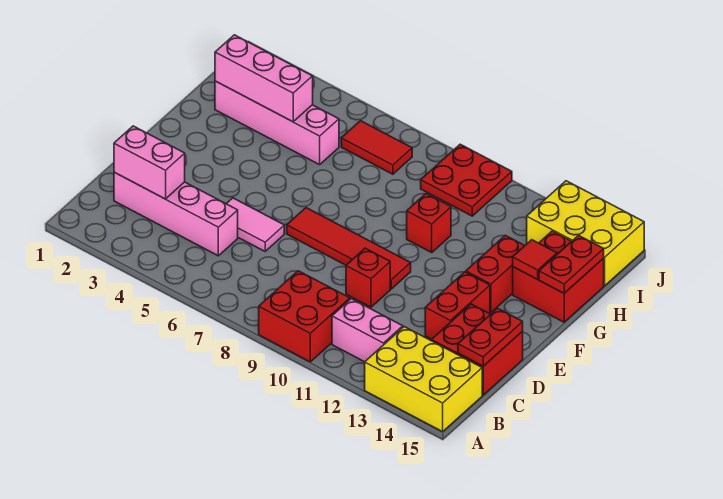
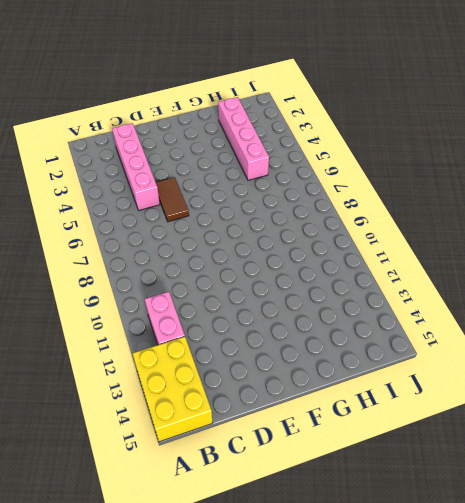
brown 1x2 tile [156,177,189,222] -> pink 1x2 tile [226,198,284,251]
none -> red 2x2 brick [259,271,350,362]
none -> red 2x2 brick [432,304,523,395]
none -> red 1x1 brick [346,248,390,307]

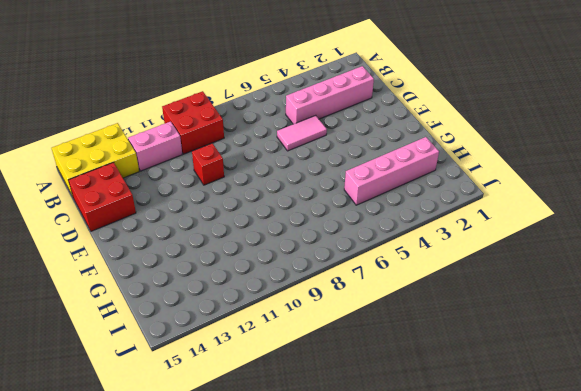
none -> red 1x2 brick [425,272,490,339]
none -> red 1x4 tile [287,208,411,289]
none -> red 1x2 brick [466,235,525,313]

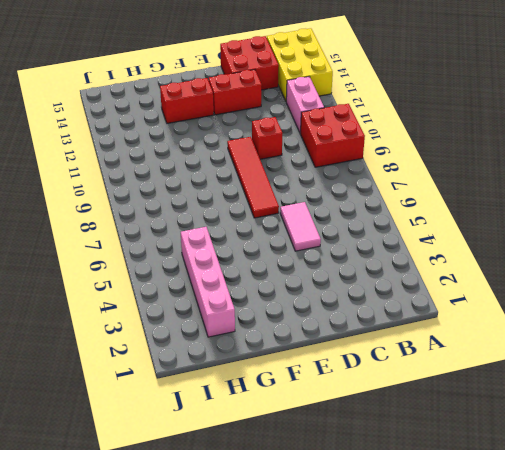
none -> pink 1x4 brick [114,172,238,256]
none -> red 1x1 brick [407,194,451,252]
none -> red 2x2 brick [513,231,604,322]

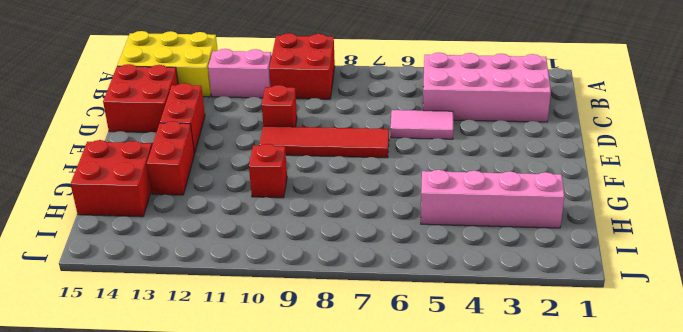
pink 2x4 brick [423,53,551,122] -> pink 1x4 brick [114,172,238,256]
none -> red 1x2 tile [341,121,412,174]
none -> red 2x2 plate [421,144,512,216]
none -> yellow 2x3 brick [527,181,644,286]

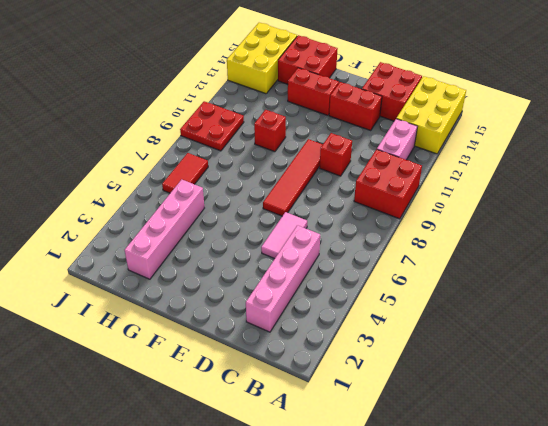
none -> pink 1x2 brick [114,126,185,199]
none -> red 1x2 plate [458,308,523,366]
none -> red 1x1 tile [513,240,557,279]

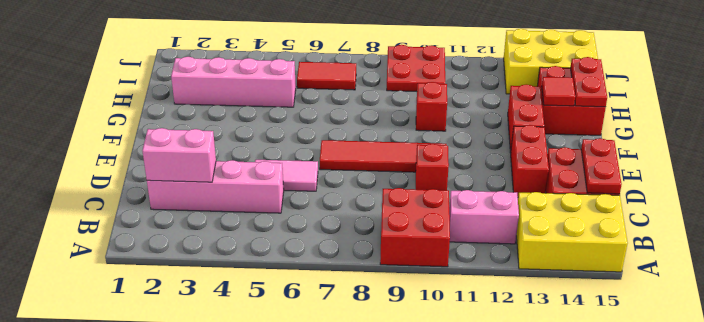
none -> pink 1x3 brick [215,35,313,122]

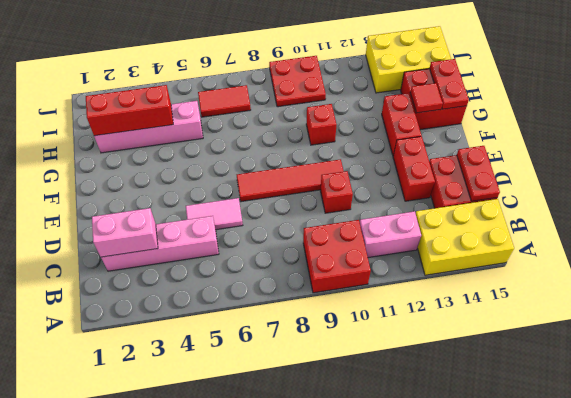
red 1x3 brick [86,85,173,136] -> pink 1x3 brick [215,35,313,122]

